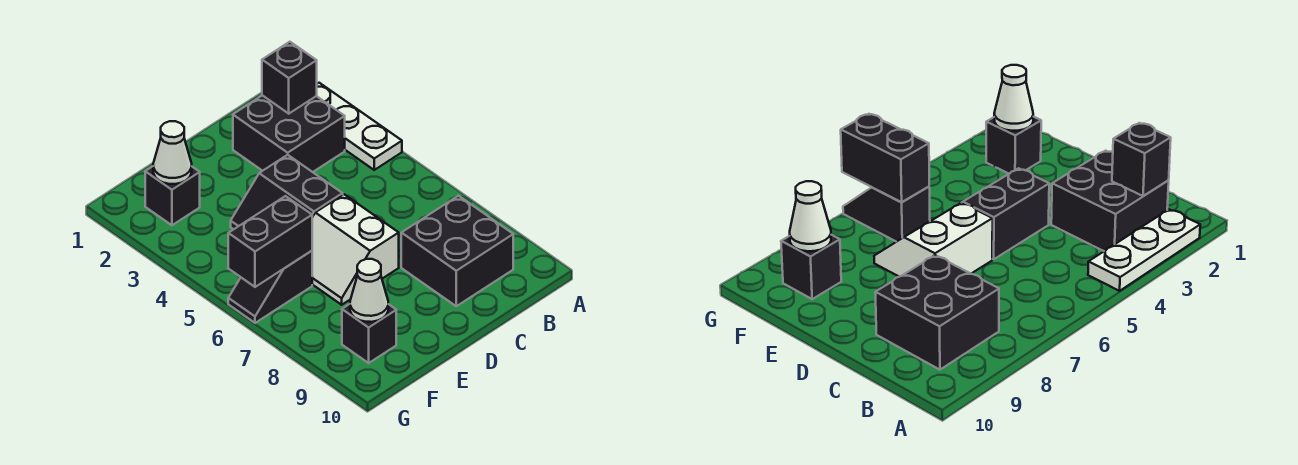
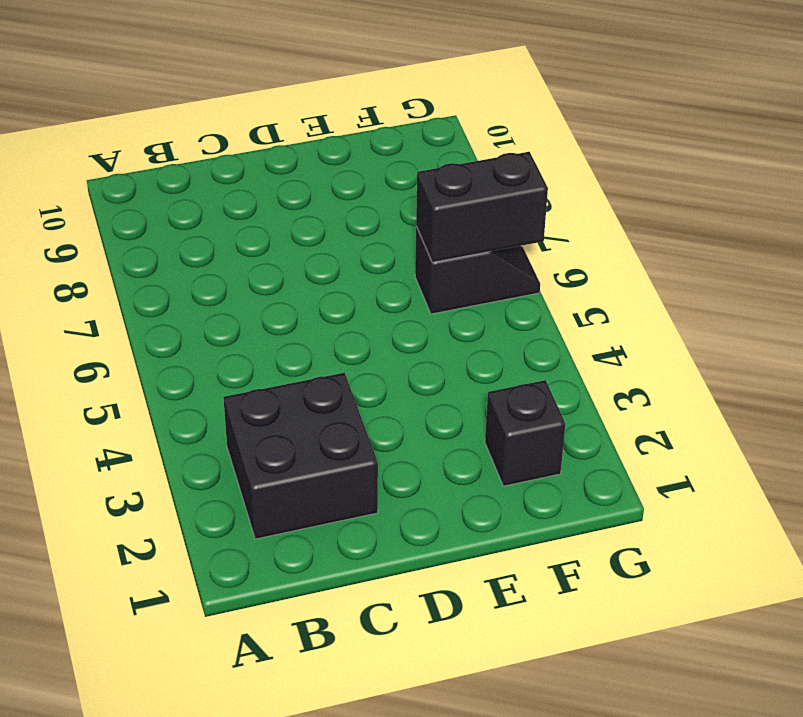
none -> white 1x3 plate [317,83,402,170]
none -> black 2x2 brick [401,196,513,306]
none -> black 2x2 slope [231,155,343,229]

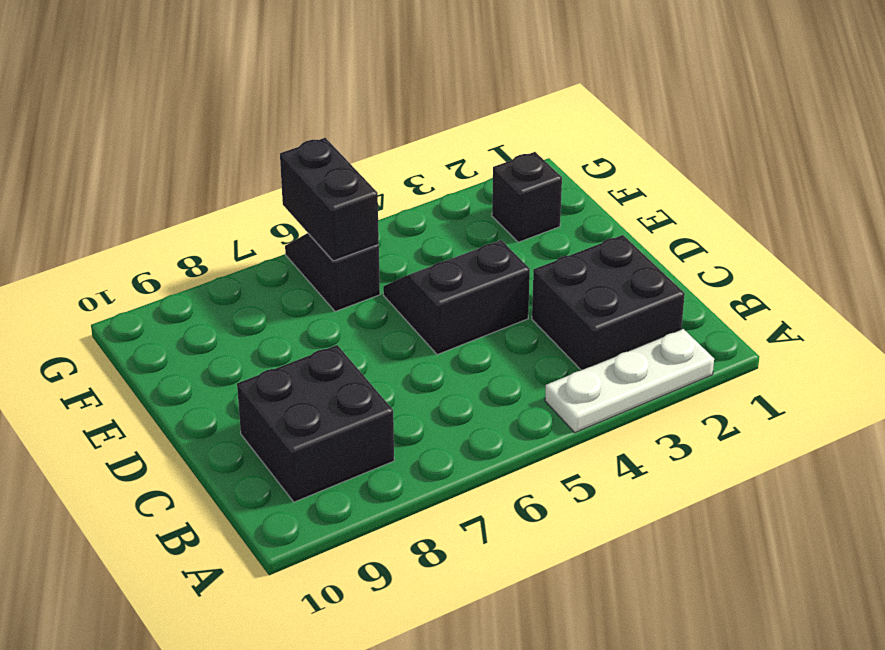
none -> white 2x2 slope [312,194,399,305]
none -> black 1x1 brick [342,304,396,363]
none -> black 1x1 brick [262,42,317,114]

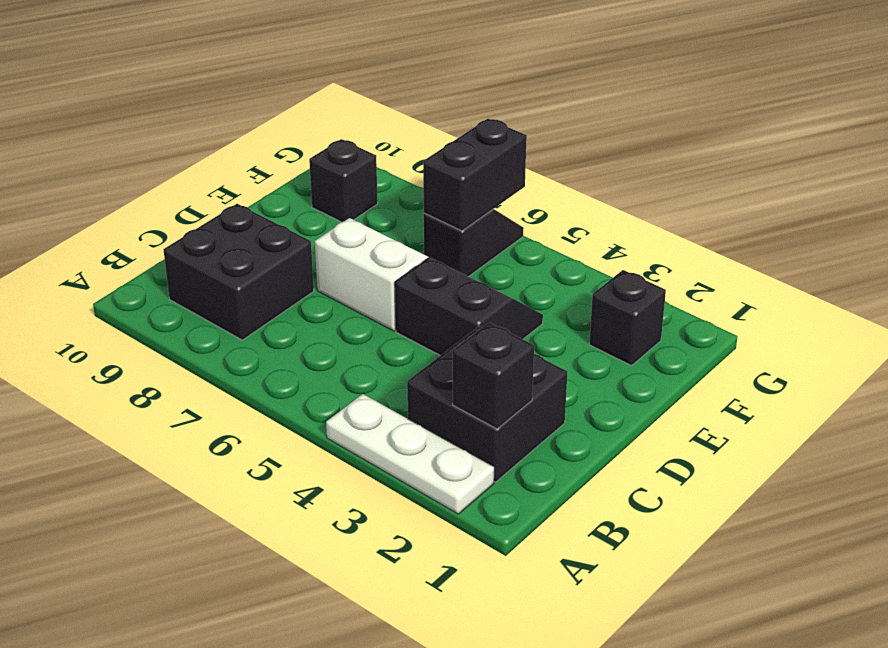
none -> white 1x1 cone [153,121,192,184]
none -> white 1x1 cone [350,259,388,322]

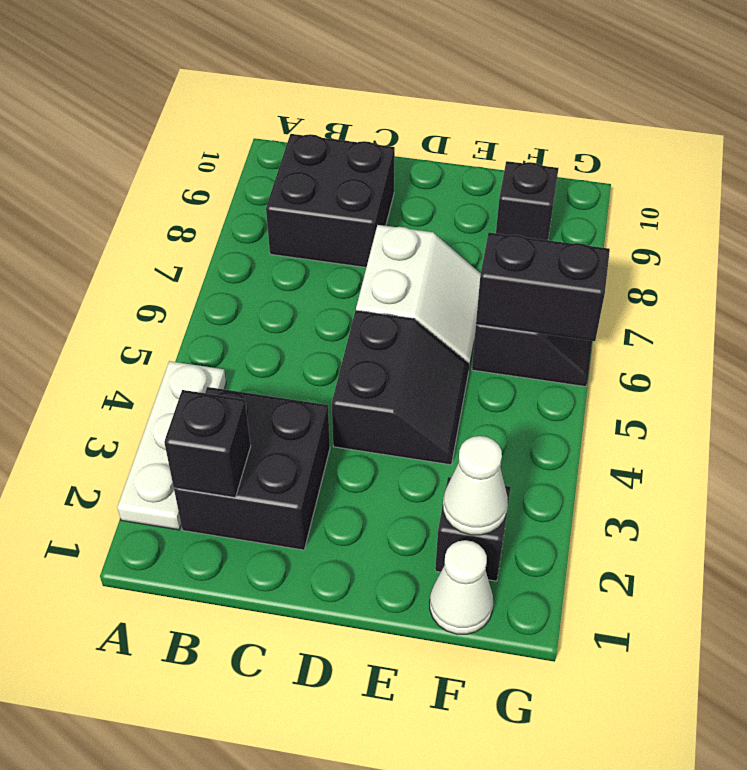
white 1x1 cone [430,540,493,634] -> white 1x1 cone moved to [350,259,388,322]

